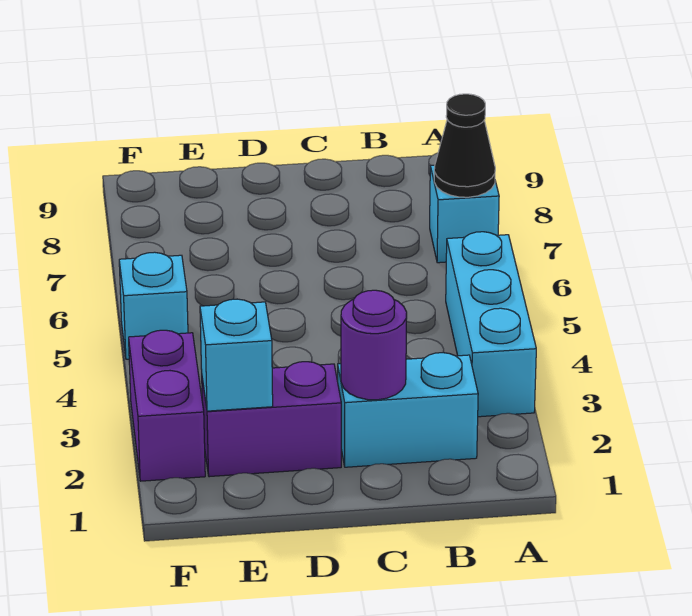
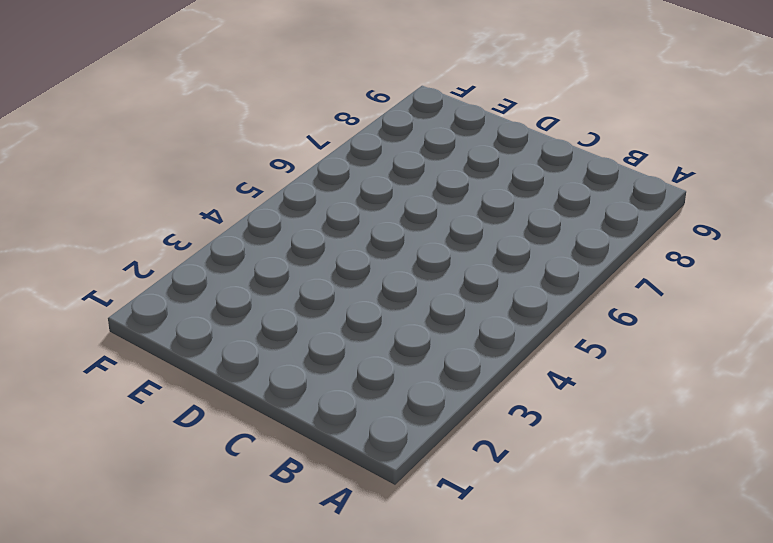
none -> cyan 1x3 brick [446,232,536,417]
none -> cyan 1x1 brick [430,165,499,263]

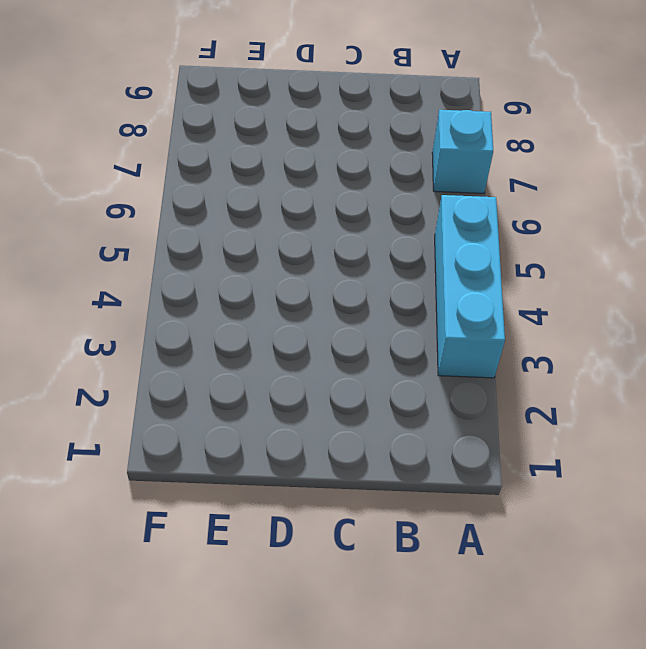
none -> cyan 1x2 brick [338,352,478,467]
none -> purple 1x2 brick [202,362,341,477]

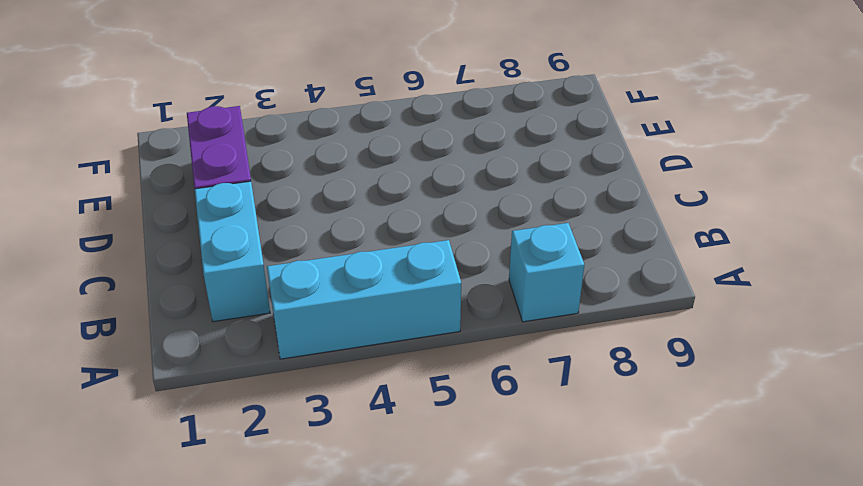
none -> purple 1x2 brick [129,330,205,481]
none -> cyan 1x1 brick [119,252,188,359]

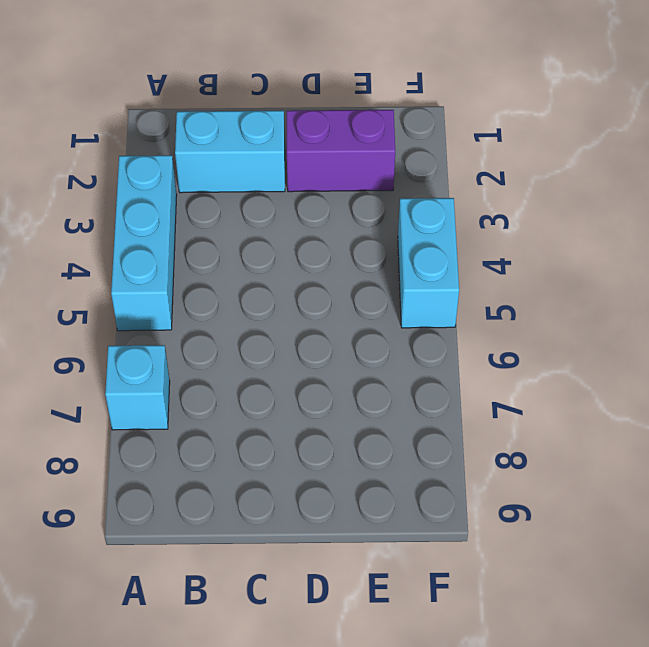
cyan 1x2 brick [398,198,459,328] -> cyan 1x1 brick [119,252,188,359]
none -> purple 1x2 brick [129,330,205,481]
none -> black 1x1 cone [434,94,495,197]

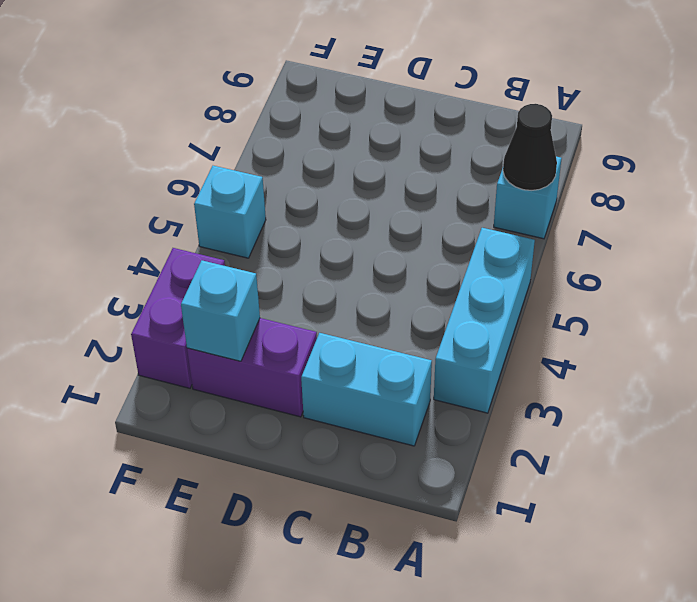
none -> purple 1x1 round brick [341,290,407,400]

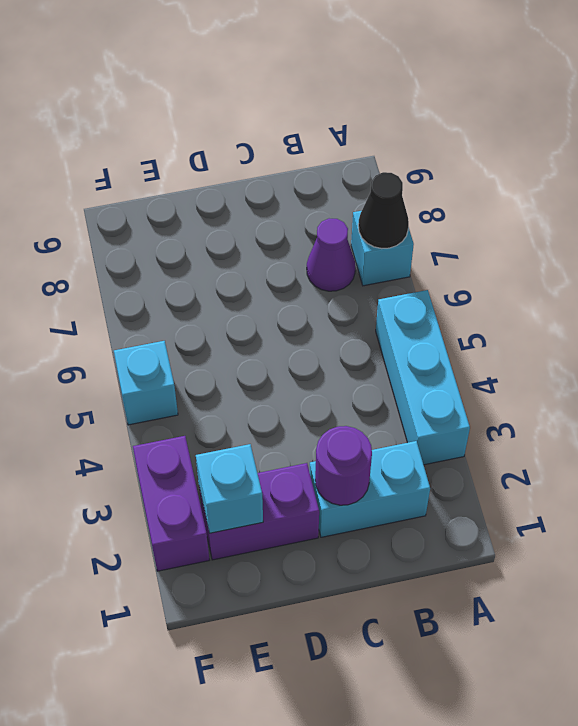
purple 1x1 cone [307,218,355,291] -> none

